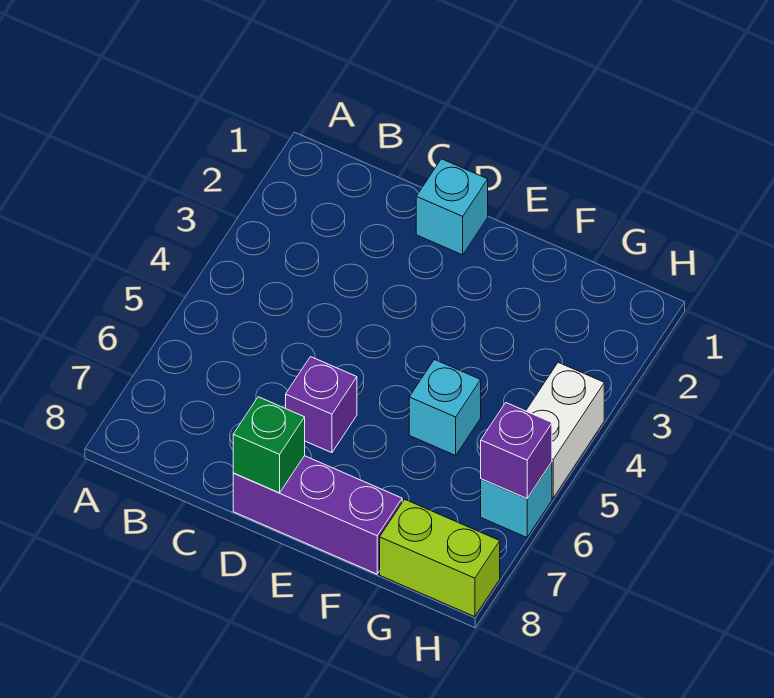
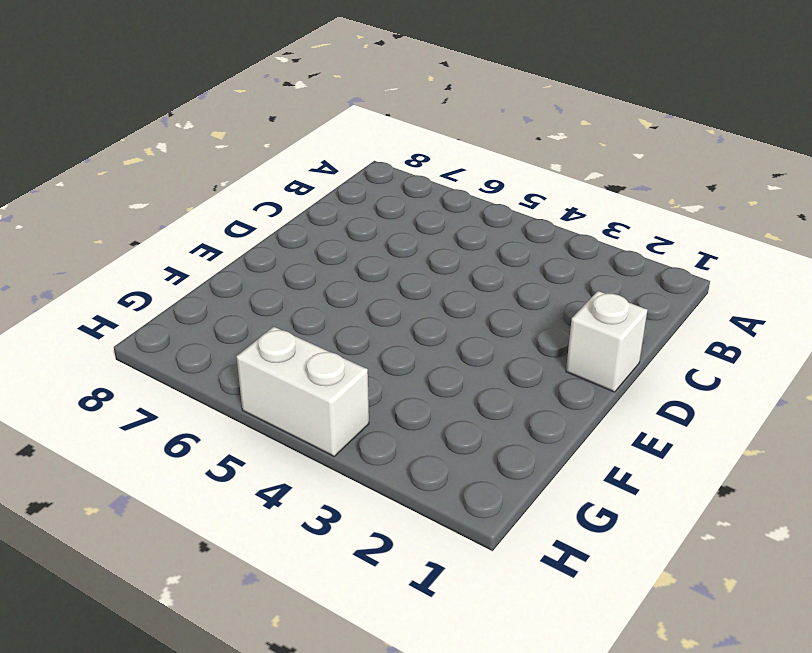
white 1x1 brick [566,291,648,392] -> cyan 1x1 brick [416,159,488,255]
none -> purple 1x1 brick [286,357,357,453]
none -> purple 1x3 brick [233,456,402,574]

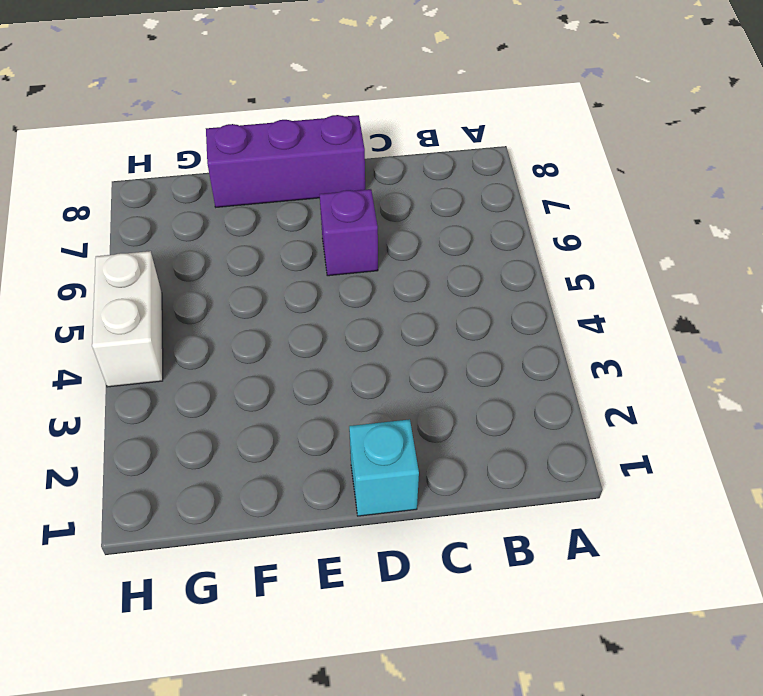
none -> cyan 1x1 brick [409,359,481,455]
none -> lime 1x2 brick [380,499,500,617]

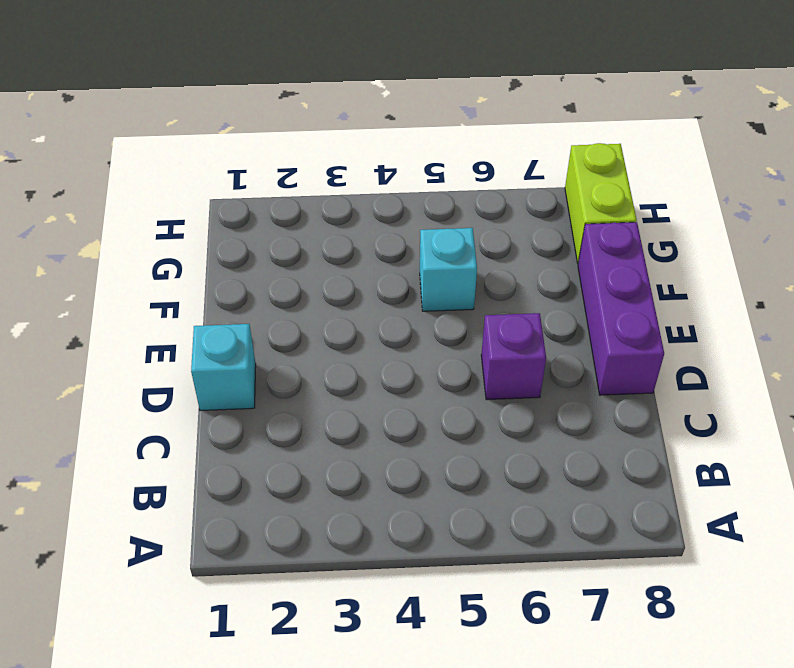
none -> white 1x2 brick [526,362,604,498]
none -> cyan 1x1 brick [481,462,552,537]

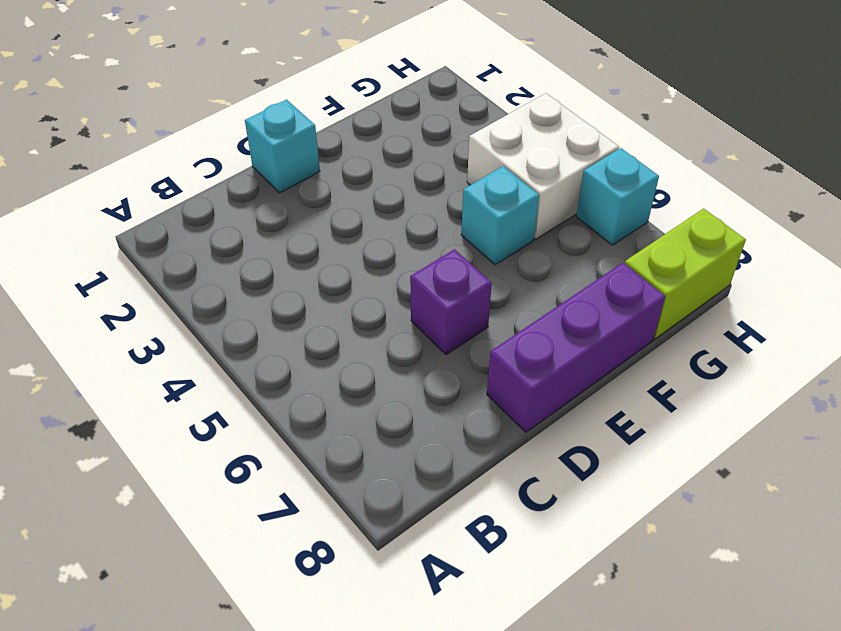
white 2x2 brick [467,93,619,239] -> white 1x2 brick [526,362,604,498]
none -> green 1x1 brick [233,397,305,493]
none -> purple 1x1 brick [481,403,552,498]

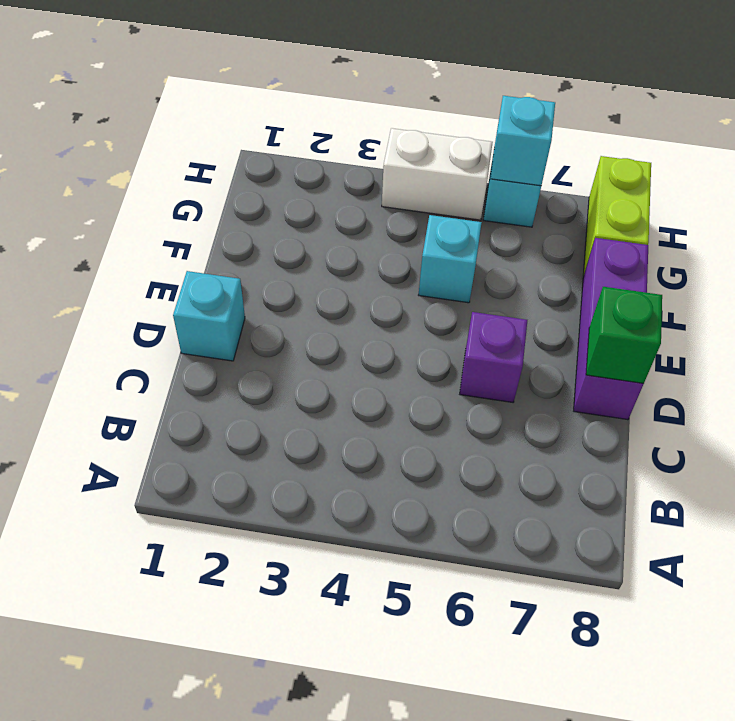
cyan 1x1 brick [490,96,555,186] -> purple 1x1 brick [481,403,552,498]

